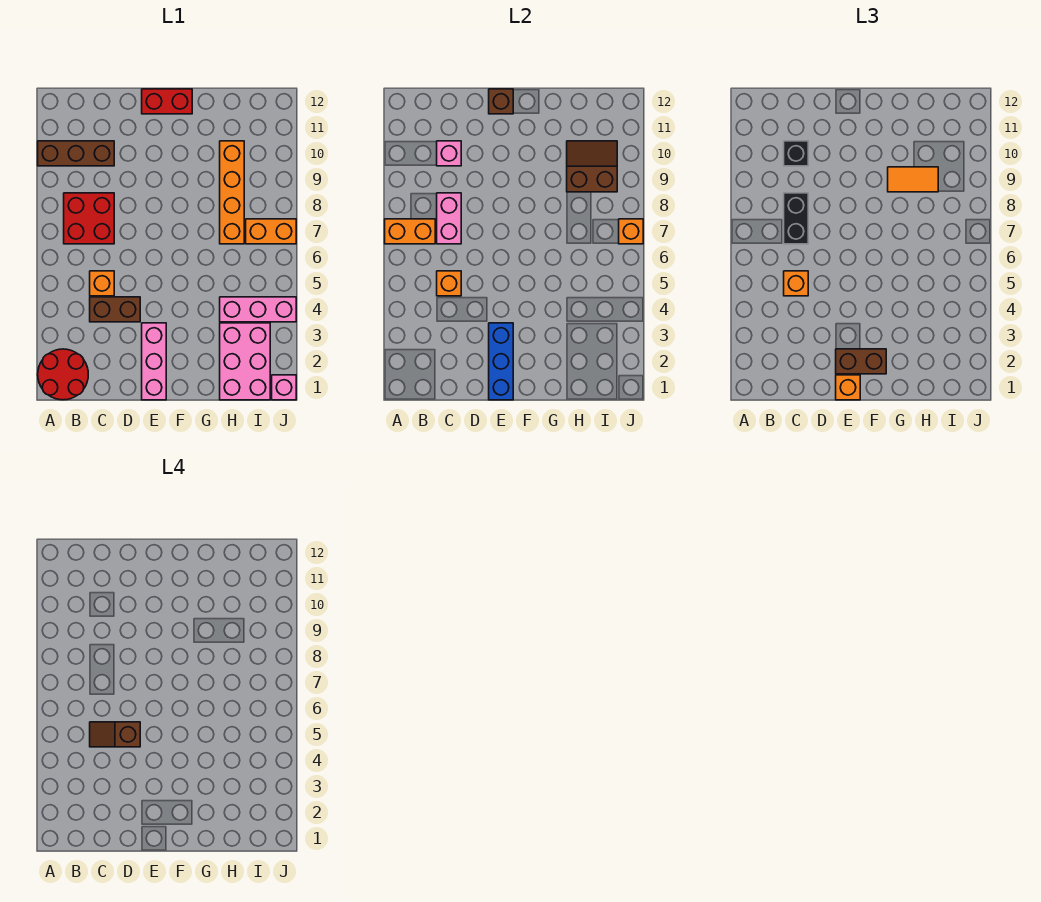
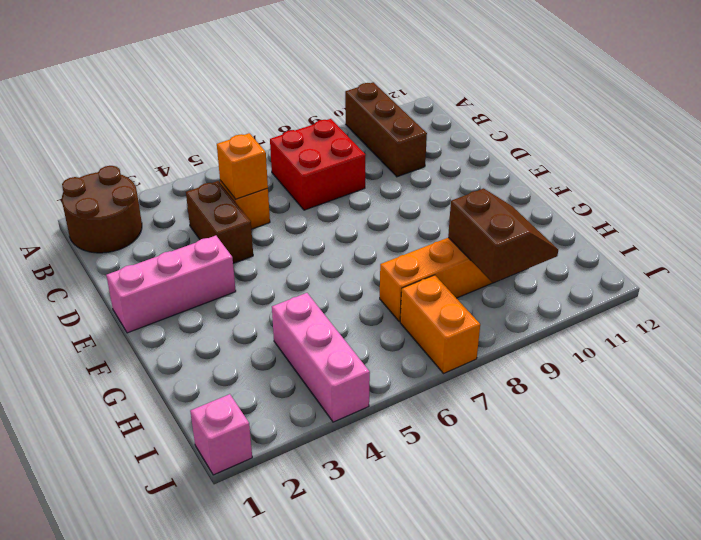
brown 2x2 round brick [62,166,142,253] -> red 2x2 round brick [38,349,88,400]
none -> red 1x2 brick [142,89,192,114]
none -> pink 2x3 brick [220,323,270,400]
none -> orange 1x2 brick [385,219,435,244]

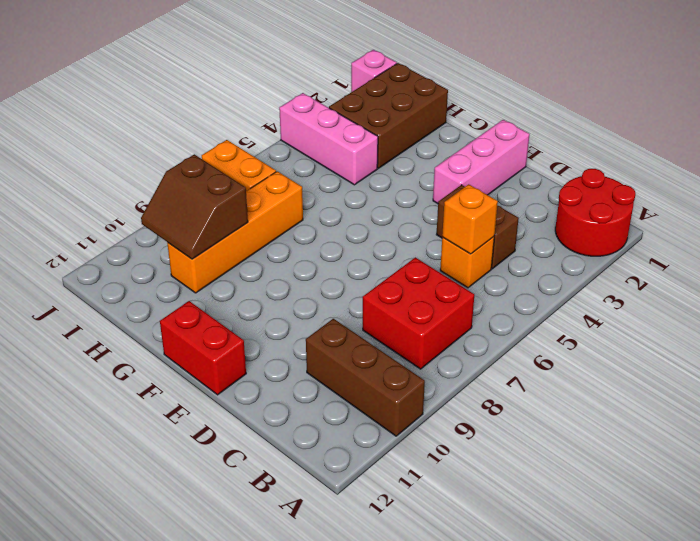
brown 2x3 brick [329,63,448,168] -> pink 2x3 brick [220,323,270,400]
none -> orange 1x2 brick [385,219,435,244]
none -> pink 1x2 brick [437,193,461,244]
none -> pink 1x1 brick [437,141,461,166]

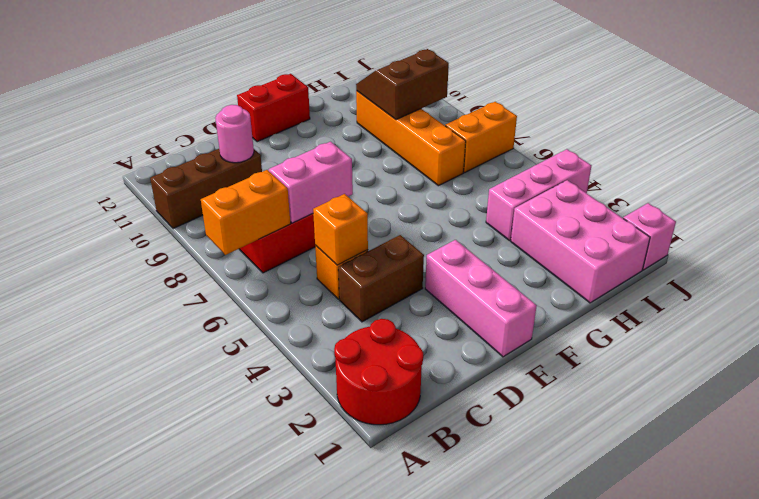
pink 1x2 brick [269,142,353,223] -> pink 1x2 brick turned to [437,193,461,244]
pink 1x1 round brick [215,105,254,163] -> pink 1x1 brick [437,141,461,166]
none -> blue 1x3 brick [489,323,513,400]
none -> brown 1x1 brick [489,89,513,114]
none -> orange 1x1 brick [619,219,643,244]

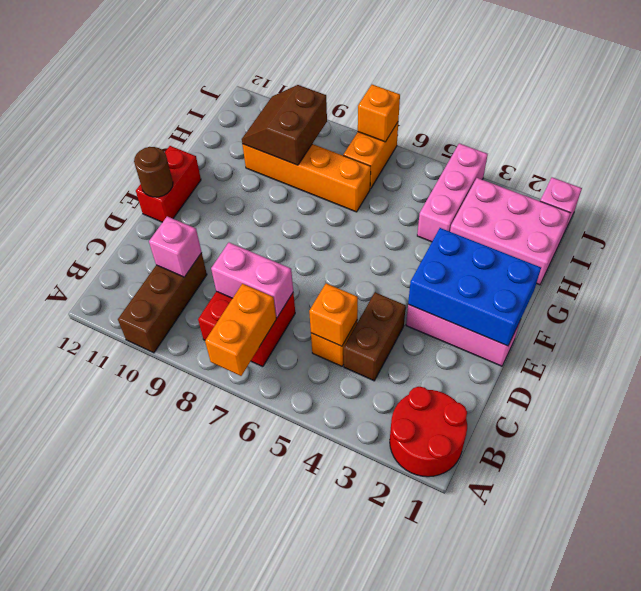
blue 2x3 brick [408,228,541,346] -> blue 1x3 brick [489,323,513,400]
brown 1x1 round brick [134,147,173,197] -> brown 1x1 brick [489,89,513,114]
none -> orange 1x1 brick [784,271,808,296]
none -> black 1x2 brick [784,193,808,244]
none -> black 1x1 brick [784,141,808,166]

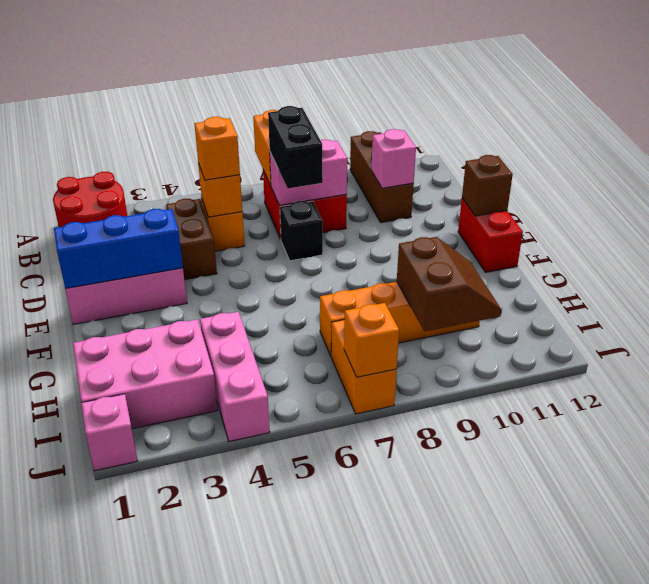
black 1x2 brick [268,106,323,188] -> black 1x2 brick turned to [784,193,808,244]
black 1x1 brick [280,201,323,261] -> black 1x1 brick moved to [784,141,808,166]
none -> orange 1x1 brick [836,375,860,400]
none -> brown 1x2 brick [836,349,886,374]
none -> orange 1x2 tile [888,167,938,192]

